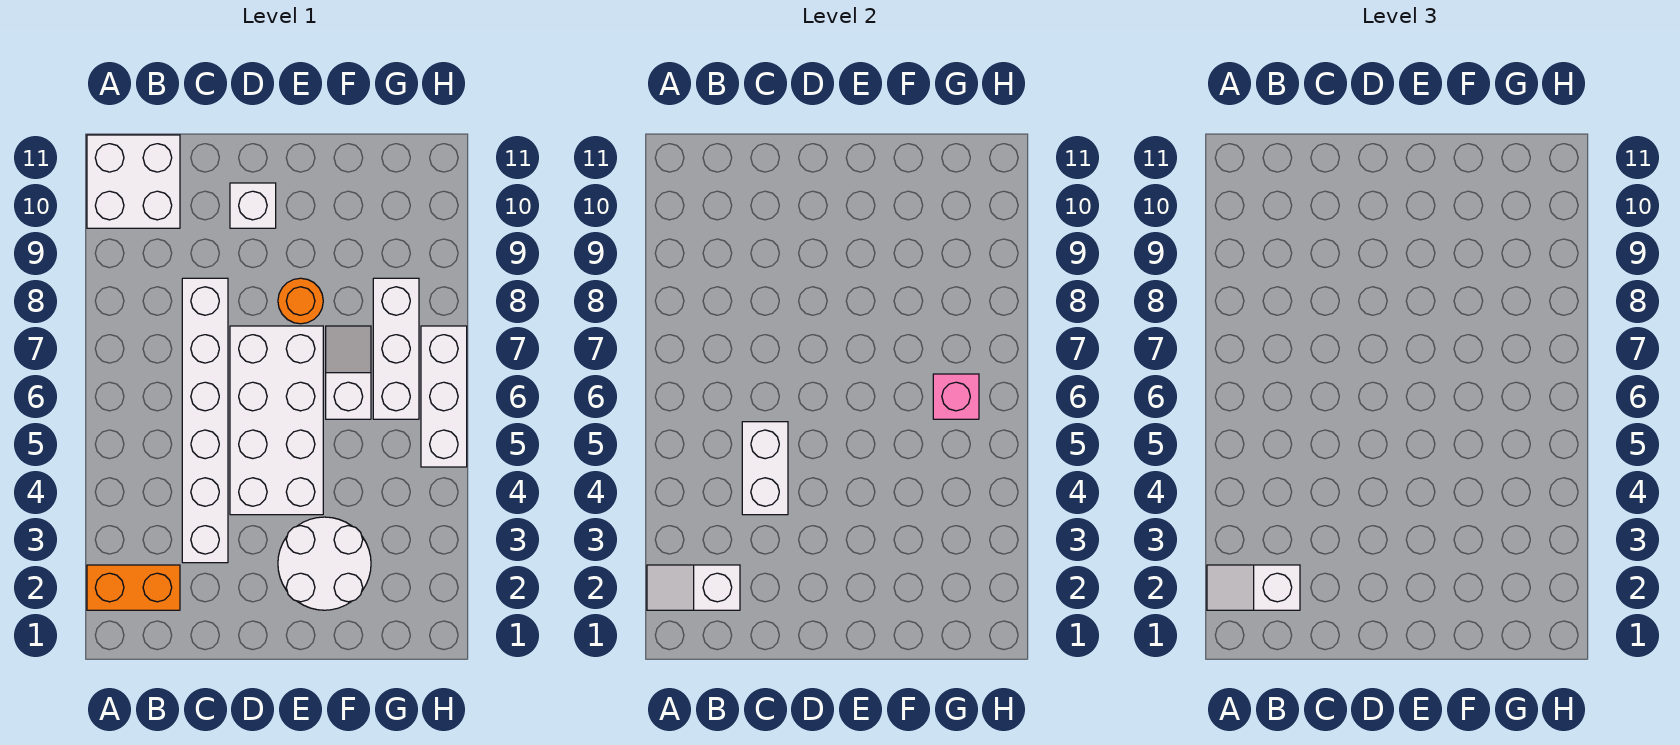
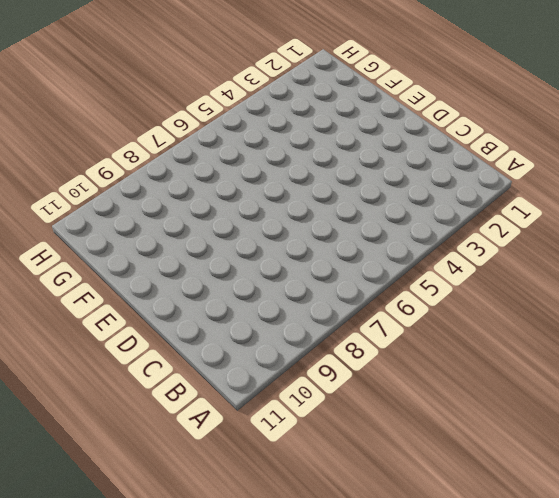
none -> orange 1x2 brick [87,565,180,610]
none -> white 2x2 brick [87,135,180,228]
none -> white 1x6 brick [182,278,228,563]

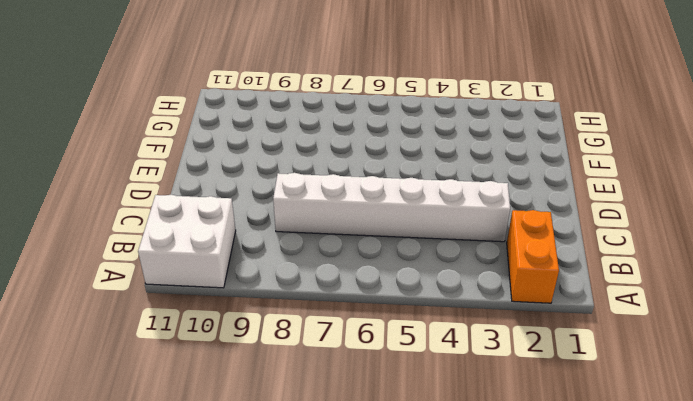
none -> white 2x4 brick [230,326,323,515]
none -> white 1x1 brick [230,183,276,228]
none -> white 2x2 round brick [278,517,371,610]

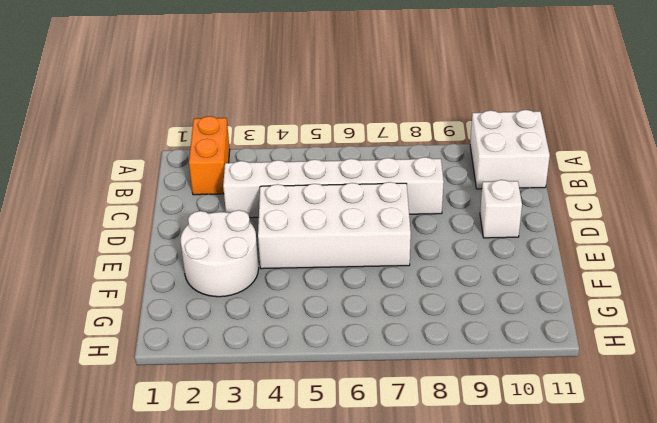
none -> orange 1x1 round brick [278,278,323,324]
none -> white 1x2 slope [326,326,371,419]
none -> white 1x3 brick [373,278,419,419]

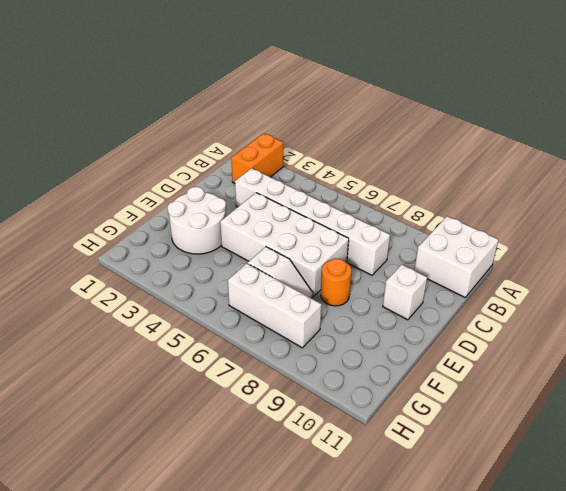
none -> white 1x3 brick [421,326,467,467]
none -> white 1x2 slope [647,565,740,610]
none -> white 1x2 brick [742,422,788,515]

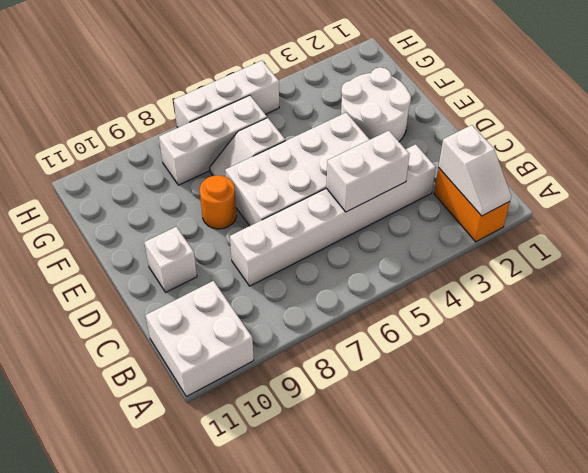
none -> pink 1x1 brick [933,374,979,419]
none -> white 1x2 slope [1207,565,1300,610]

